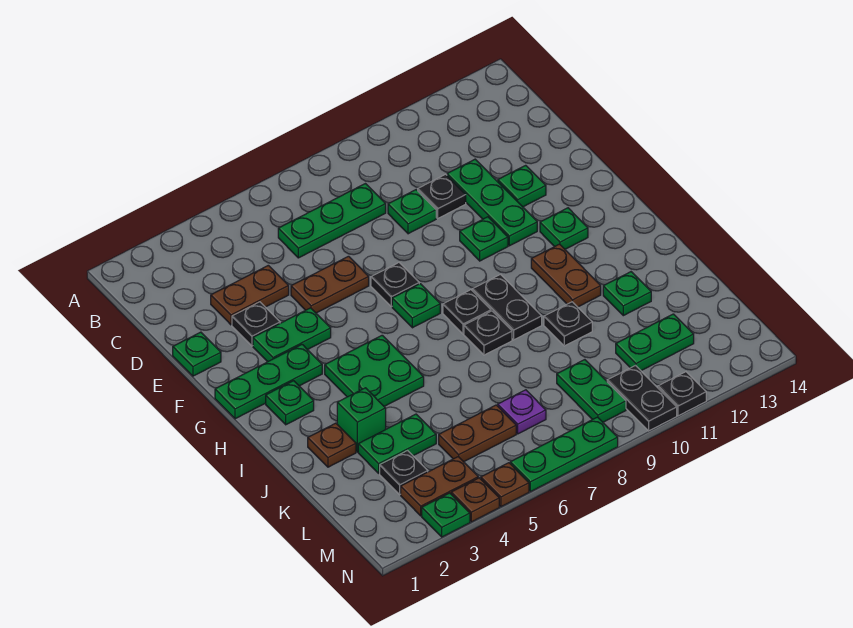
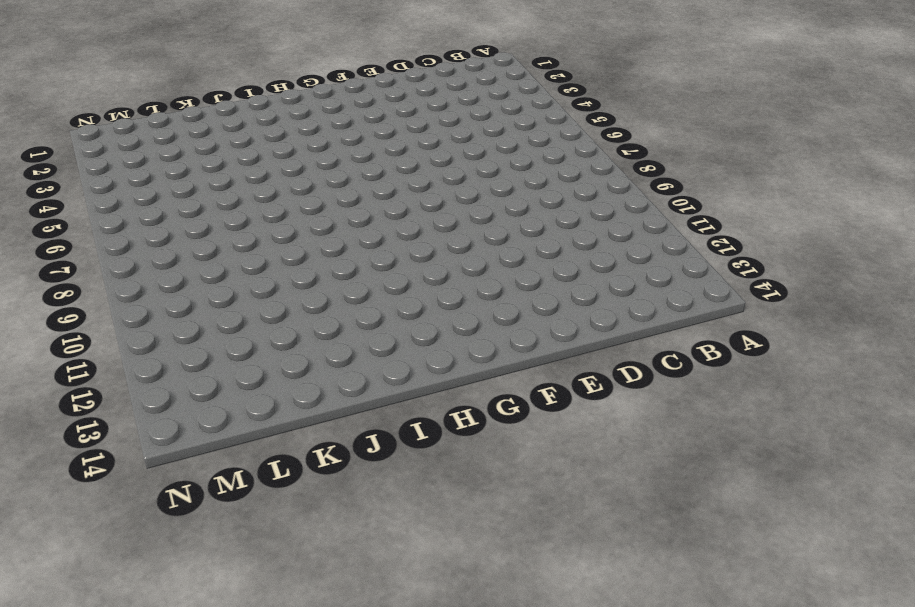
none -> green 1x3 plate [278,184,386,258]
none -> brown 1x2 plate [211,265,289,325]
none -> green 1x1 plate [388,190,436,234]
none -> black 1x1 plate [418,174,466,218]

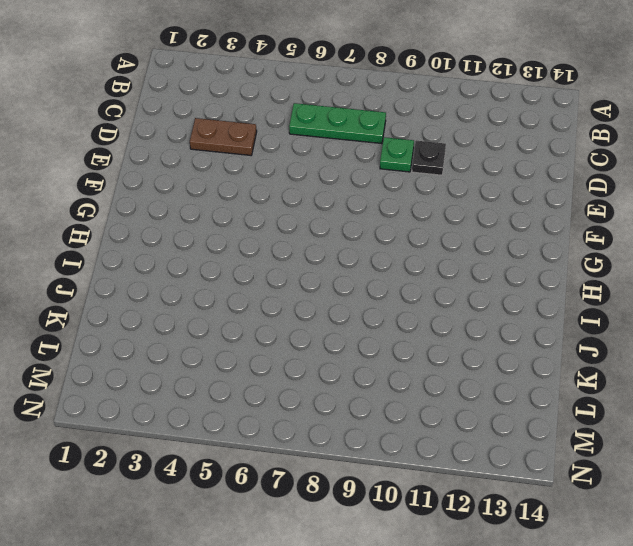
none -> green 1x3 plate [447,159,537,246]
none -> green 1x1 plate [173,332,221,376]
none -> black 1x1 plate [232,302,280,346]
none -> brown 1x2 plate [291,256,369,313]

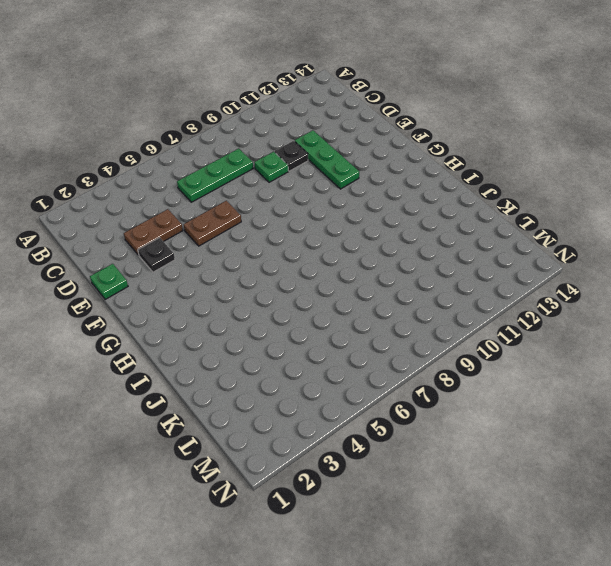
none -> green 1x1 plate [498,165,546,207]
none -> green 1x2 plate [253,308,331,362]
none -> black 1x1 plate [371,263,419,306]
none -> green 1x1 plate [460,217,508,261]

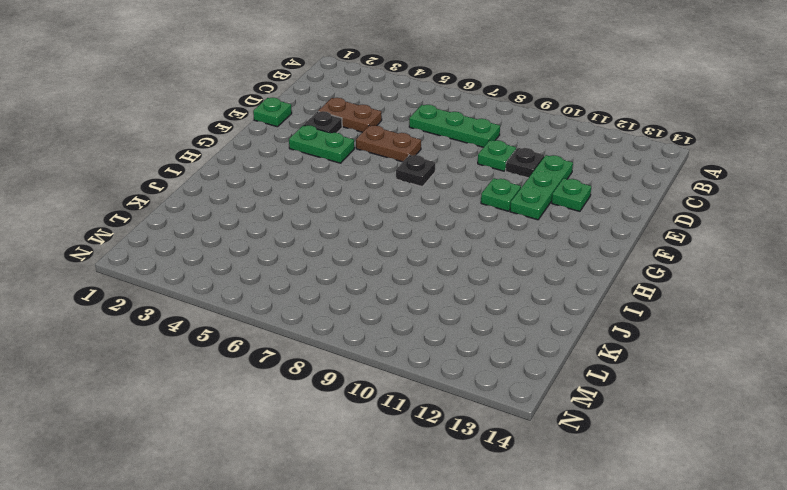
none -> green 1x3 plate [215,344,322,419]
none -> green 1x1 plate [392,284,440,328]
none -> green 1x1 plate [540,208,588,249]
none -> green 1x1 plate [266,381,314,425]

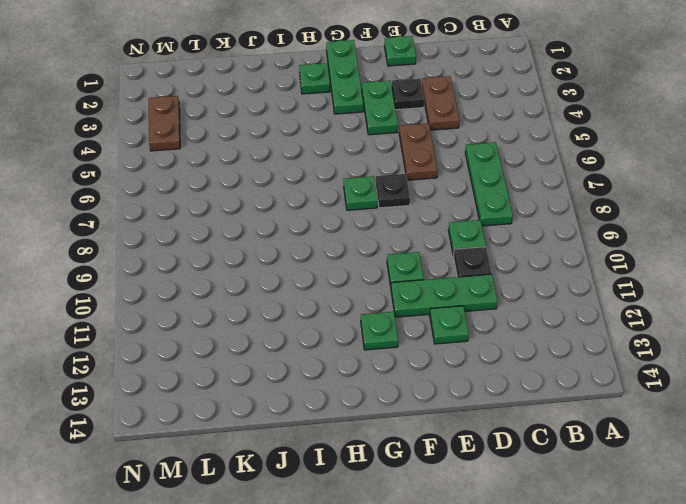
none -> green 2x2 plate [325,335,424,406]
none -> black 1x1 plate [443,290,491,334]
none -> black 1x2 plate [472,275,542,340]
none -> brown 1x2 plate [531,244,601,307]

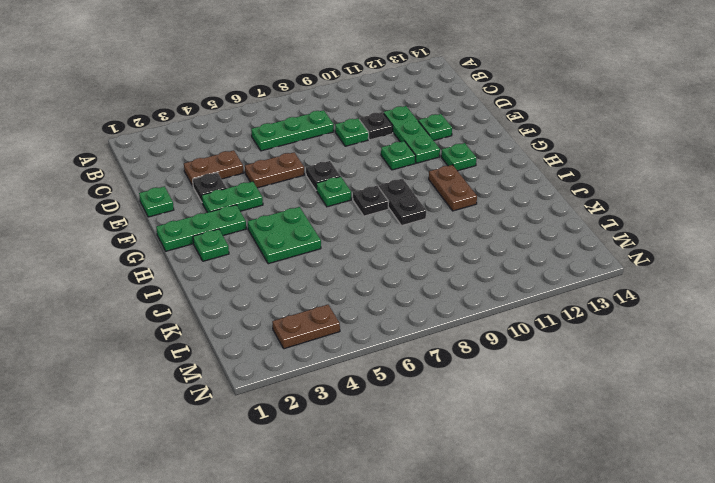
none -> black 1x1 plate [464,311,512,355]
none -> brown 1x1 plate [308,423,356,467]
none -> green 1x1 brick [337,388,386,452]
none -> black 1x1 plate [544,302,592,346]

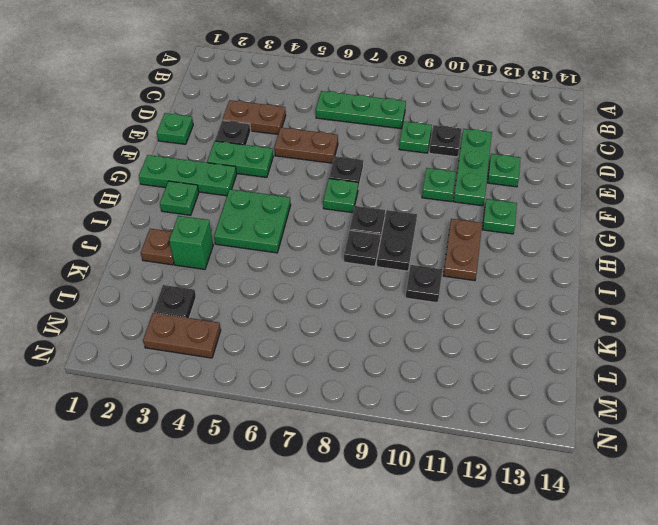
none -> green 1x1 plate [603,272,651,316]
none -> green 1x2 plate [358,414,436,473]
none -> brown 1x2 plate [439,405,516,462]
none -> purple 1x1 plate [498,390,546,434]

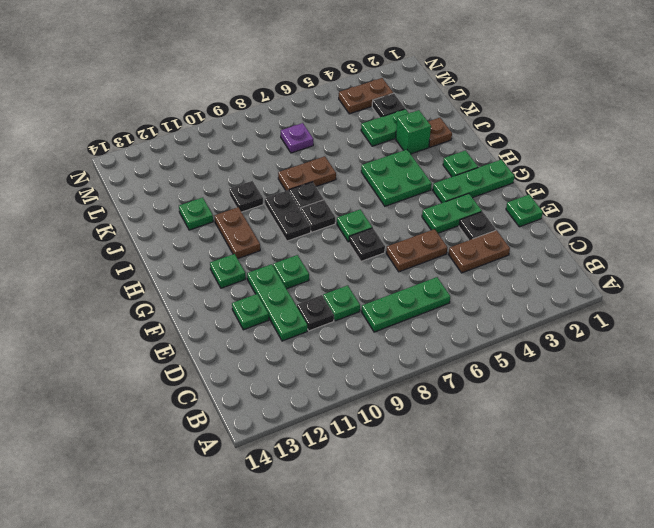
brown 1x2 plate [278,156,336,191] -> brown 1x2 plate moved to [439,405,516,462]
none -> green 1x2 plate [557,360,626,422]
none -> green 1x2 plate [616,314,694,371]
none -> black 1x2 plate [607,366,677,431]
none -> green 1x1 plate [422,493,470,537]

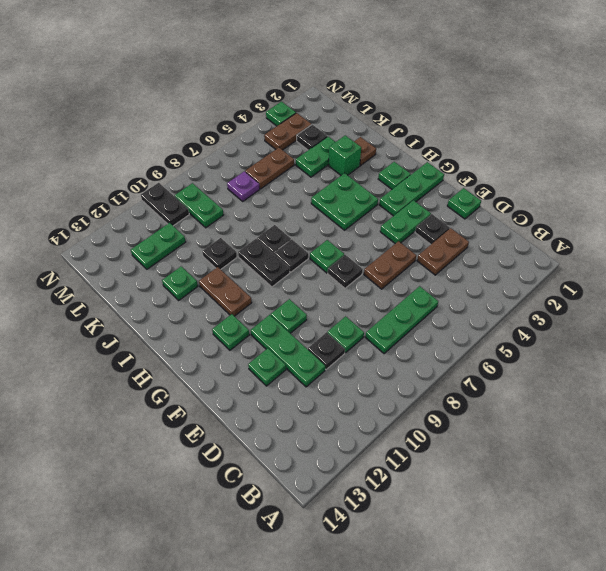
none -> brown 1x1 plate [451,478,499,522]
none -> brown 1x1 plate [481,463,529,507]
none -> green 1x3 plate [510,417,618,492]
none -> black 1x1 plate [658,372,706,416]

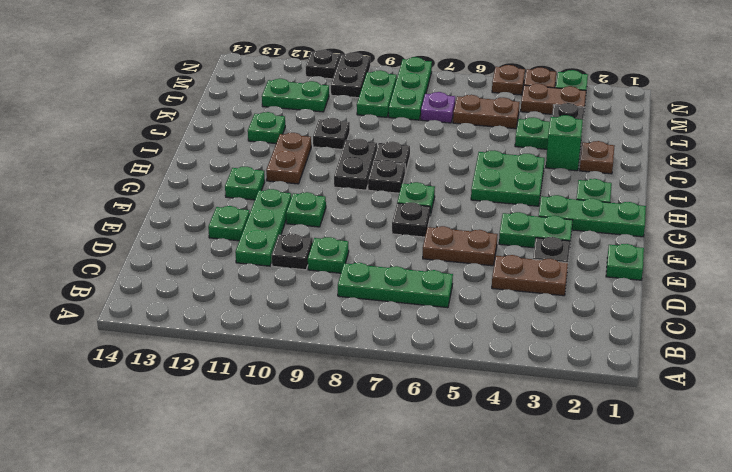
green 1x3 plate [389,57,432,120] -> green 1x3 plate turned to [510,417,618,492]

